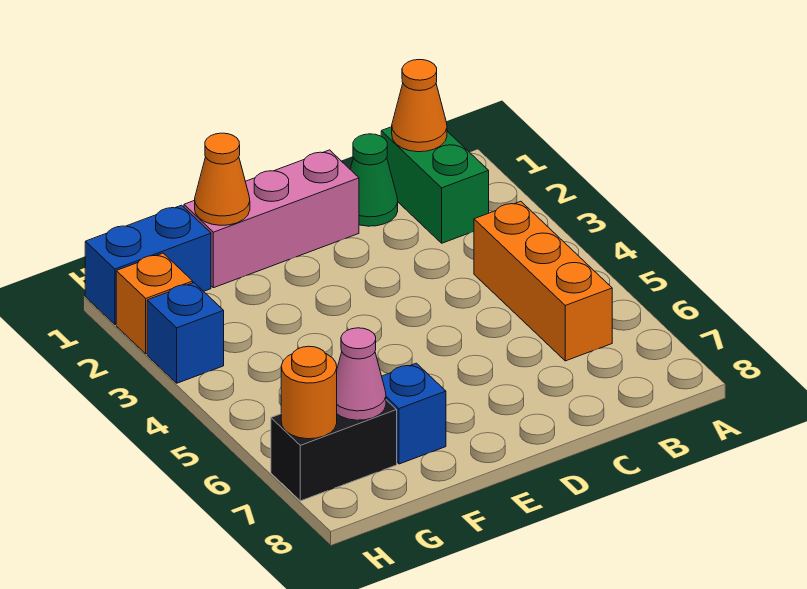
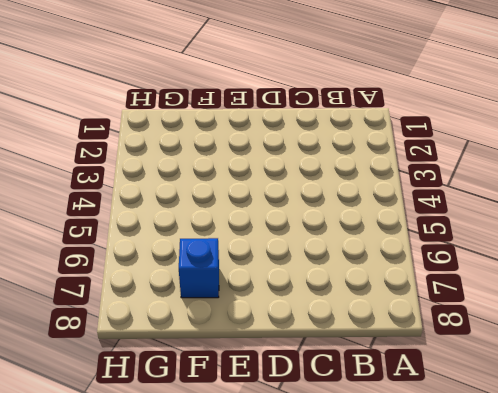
none -> green 1x2 brick [381,127,489,243]
none -> orange 1x3 brick [474,201,612,361]
none -> green 1x1 cone [350,134,398,226]

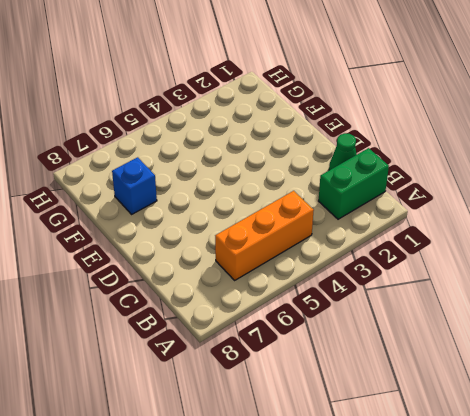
none -> pink 1x3 brick [184,150,359,288]
none -> blue 1x2 brick [85,205,211,324]
none -> black 1x2 brick [271,400,397,501]

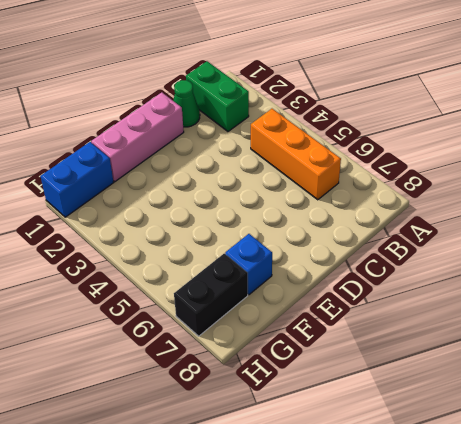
none -> orange 1x1 brick [116,253,193,354]
none -> blue 1x1 brick [147,283,224,383]
none -> orange 1x1 cone [392,60,447,152]

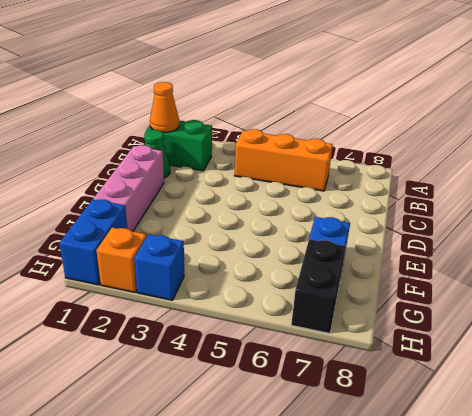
none -> orange 1x1 cone [195,133,250,225]
none -> pink 1x1 cone [337,328,386,420]
none -> orange 1x1 round brick [281,346,337,439]

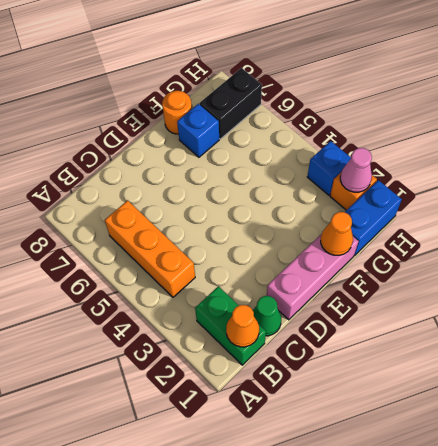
orange 1x1 round brick [162,91,192,134] -> orange 1x1 round brick moved to [281,346,337,439]
pink 1x1 cone [340,148,372,192] -> pink 1x1 cone moved to [337,328,386,420]

